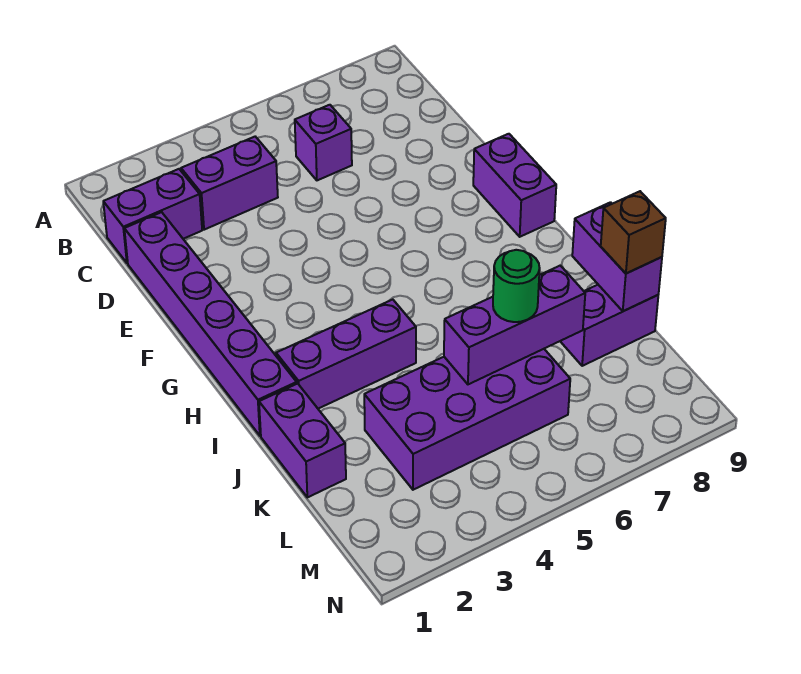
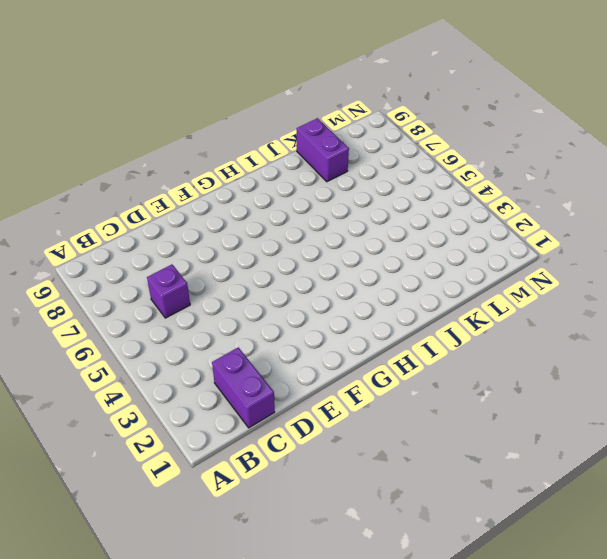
none -> purple 1x2 brick [181,137,278,230]
none -> purple 1x6 brick [124,212,297,436]
none -> purple 1x2 brick [473,134,556,237]

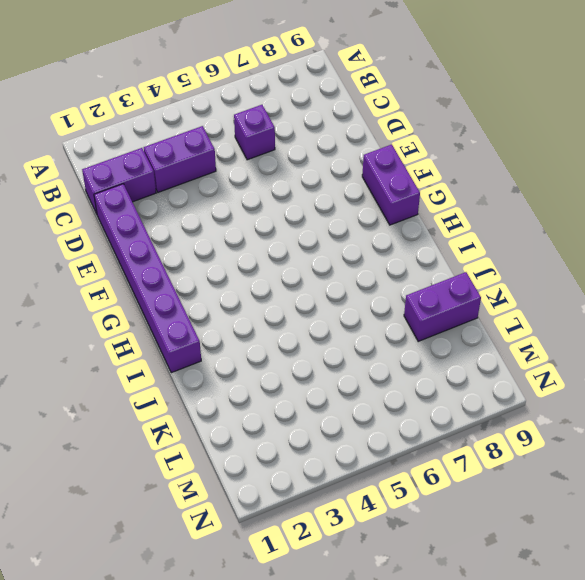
none -> purple 1x3 brick [276,300,416,409]
none -> purple 1x2 brick [259,384,346,497]
none -> purple 2x4 brick [364,349,570,490]

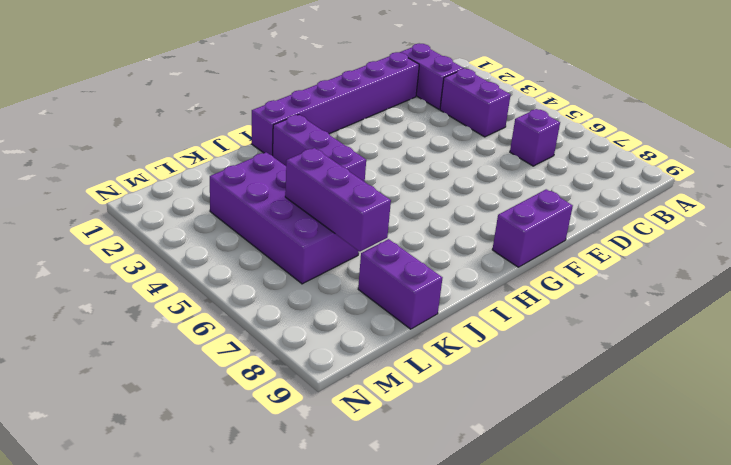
none -> purple 1x2 brick [259,384,346,497]
none -> purple 1x2 brick [572,202,662,311]
none -> green 1x1 round brick [493,250,540,322]

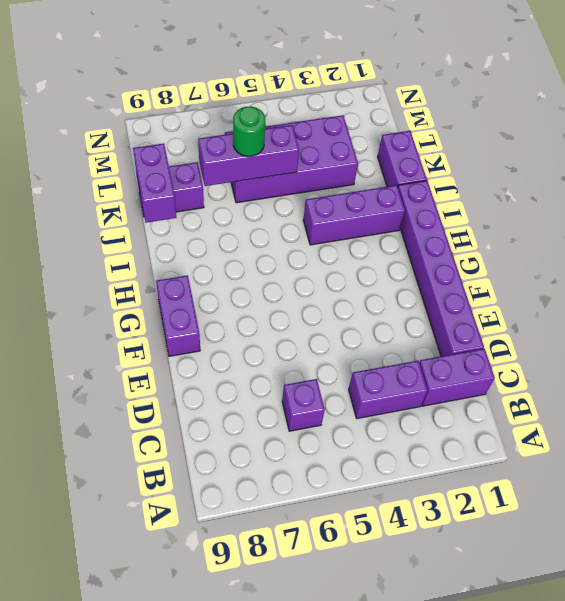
none -> brown 1x1 brick [601,191,666,273]

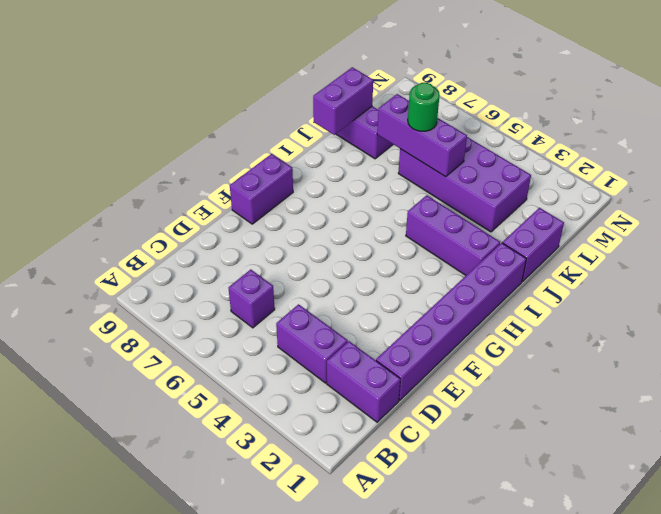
none -> brown 1x1 brick [601,191,666,273]

